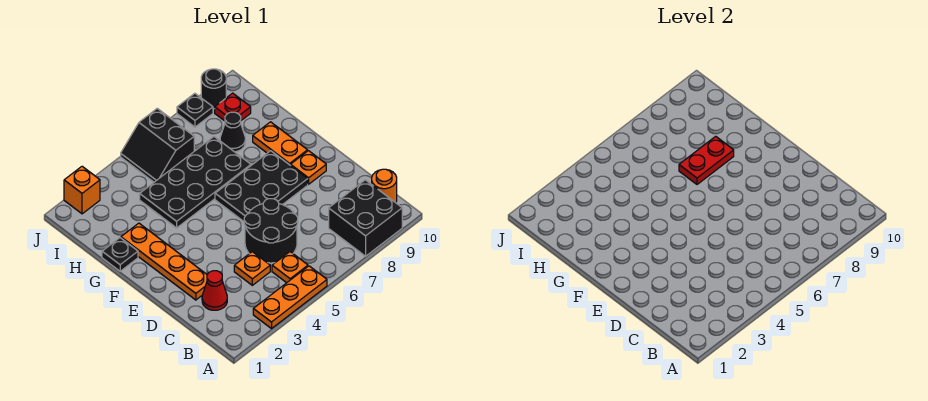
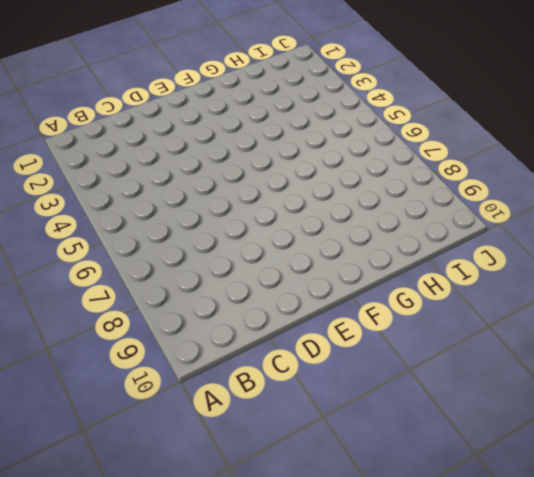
none -> orange 1x3 plate [253,266,327,329]
none -> black 2x2 brick [329,180,402,256]
none -> orange 1x1 plate [272,252,308,283]

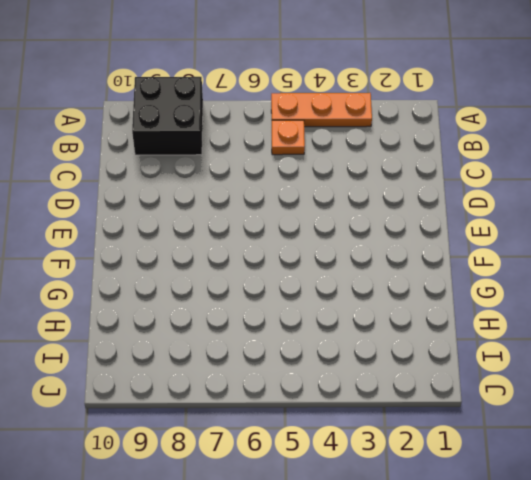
none -> orange 1x1 round brick [372,169,397,203]
none -> red 1x1 cone [202,271,227,310]
none -> orange 1x1 plate [234,252,270,285]

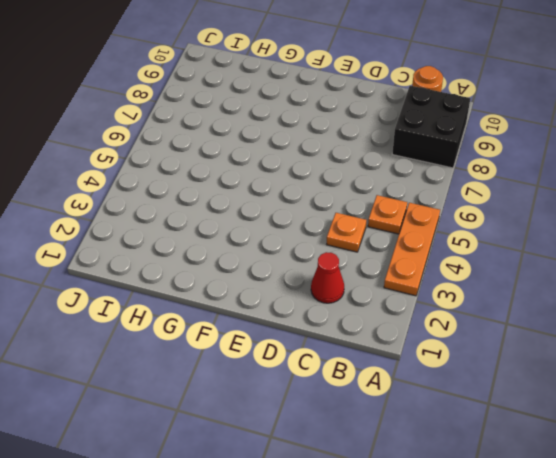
none -> black 2x2 round brick [244,199,298,263]
none -> orange 1x4 plate [121,223,207,300]
none -> black 2x3 plate [215,151,308,221]

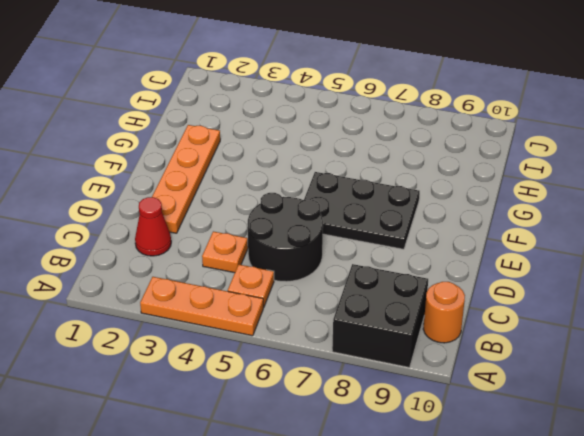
none -> orange 1x1 plate [291,151,326,184]
none -> orange 1x2 plate [253,122,308,166]
none -> black 1x1 plate [102,238,138,271]

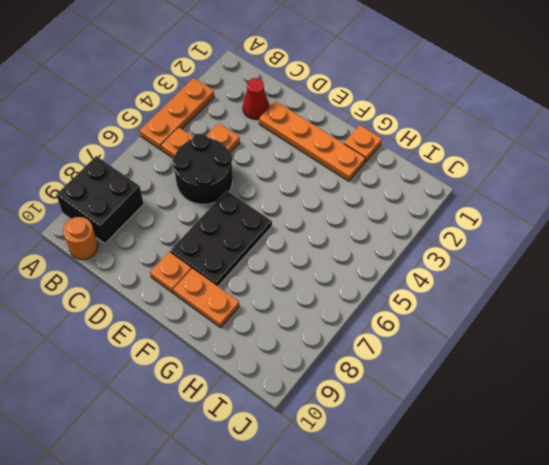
orange 1x1 plate [344,125,382,162] -> black 1x1 plate [102,238,138,271]
none -> black 2x4 plate [140,137,251,228]
none -> black 1x1 cone [220,112,245,152]
none -> black 2x2 slope [121,108,194,182]

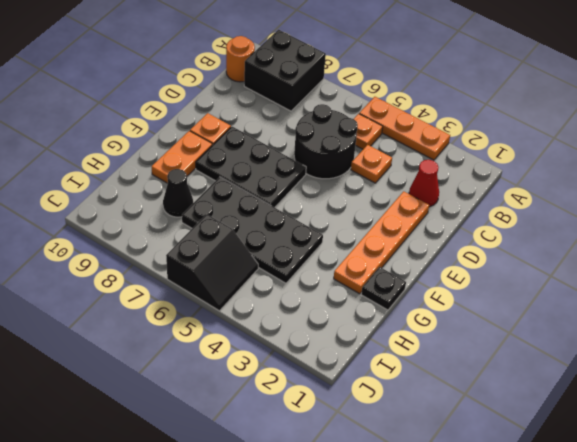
none -> red 1x1 plate [215,93,251,121]
none -> orange 1x1 brick [64,166,100,214]
none -> black 1x1 plate [177,93,213,127]

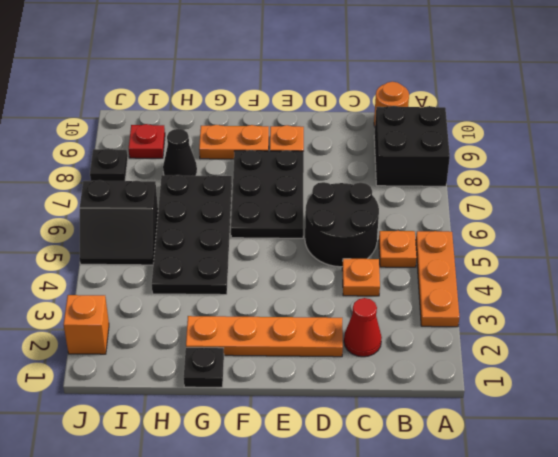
none -> black 1x1 round brick [201,69,226,109]
none -> red 1x2 plate [679,136,734,184]

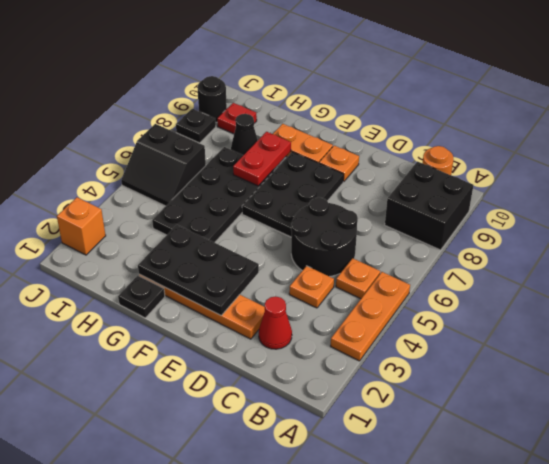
black 2x3 plate [138,225,259,315] -> none

